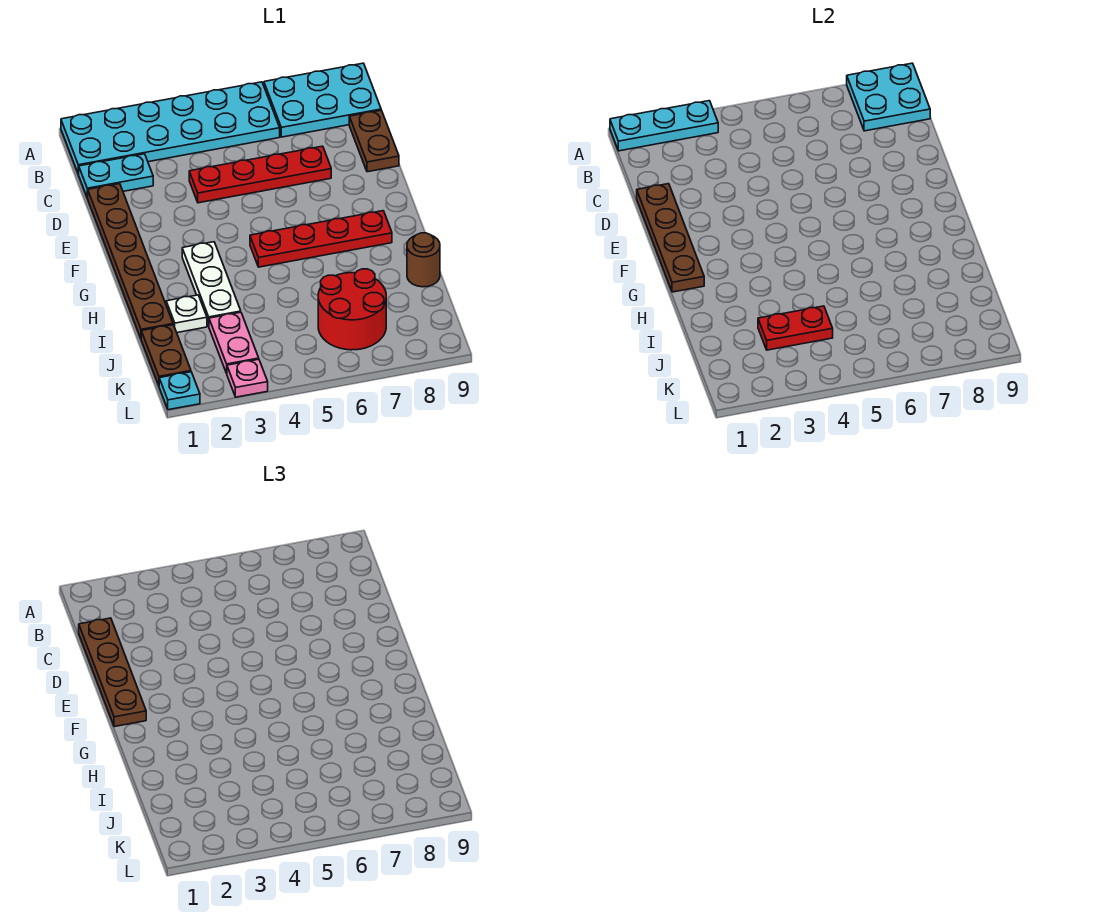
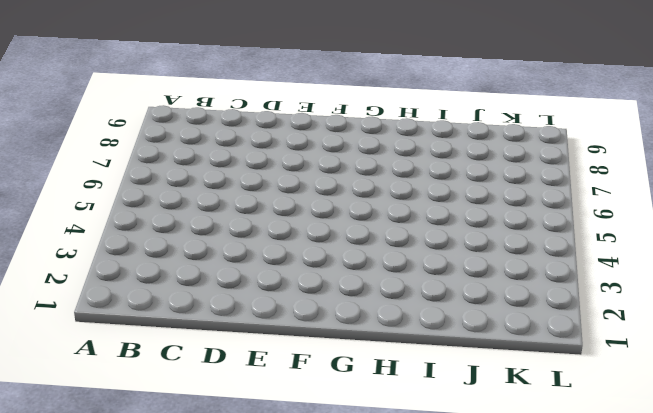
none -> cyan 2x6 plate [61,82,280,174]
none -> cyan 2x3 plate [264,63,381,137]
none -> cyan 1x2 plate [78,154,153,198]

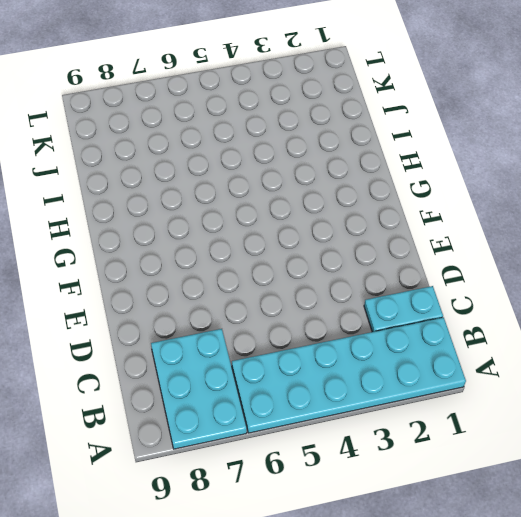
cyan 2x3 plate [151,329,247,449] -> cyan 2x3 plate turned to [264,63,381,137]
none -> brown 1x2 plate [349,110,399,172]
none -> brown 1x6 plate [88,184,173,338]
none -> red 1x4 plate [189,146,331,203]

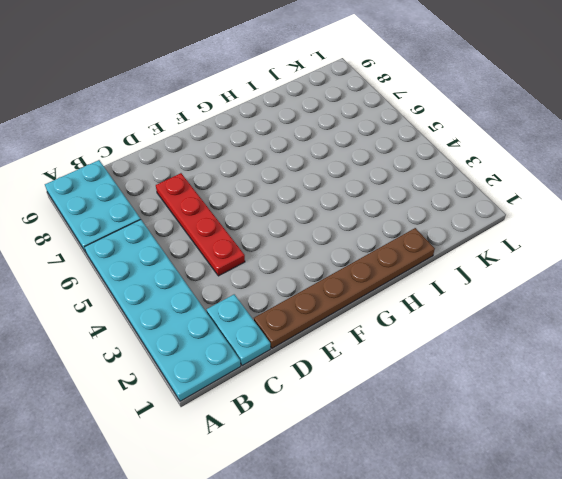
none -> brown 1x2 plate [349,110,399,172]
none -> white 1x3 plate [182,242,241,326]
none -> red 1x4 plate [250,211,392,267]

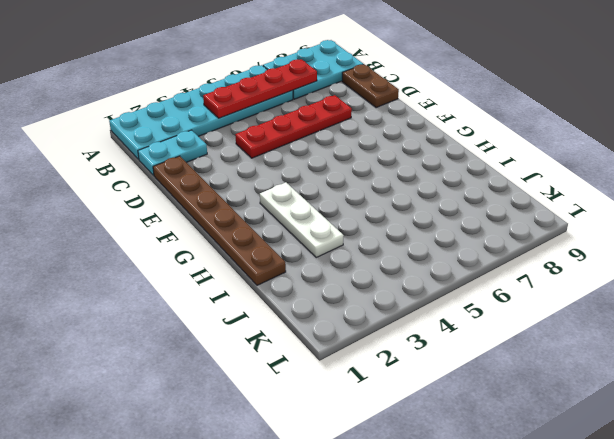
red 1x4 plate [203,59,317,118] -> red 1x4 plate moved to [250,211,392,267]
none -> white 1x1 plate [166,295,207,333]
none -> brown 1x1 round brick [407,233,440,287]
none -> brown 1x2 plate [141,325,191,385]

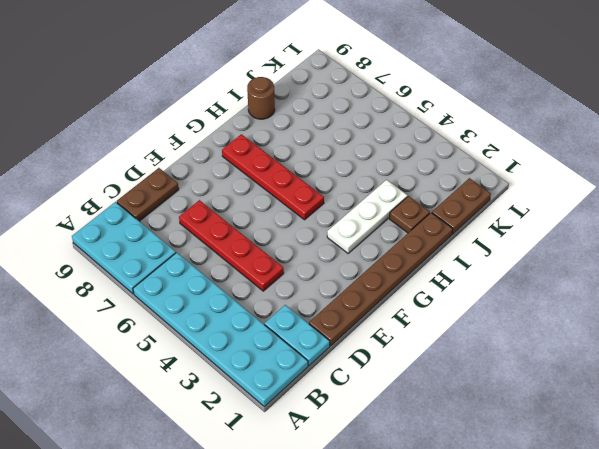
brown 1x1 plate [389,196,430,233] -> white 1x1 plate [166,295,207,333]
none -> pink 1x2 plate [209,312,259,373]
none -> red 2x2 round brick [318,269,386,350]
none -> cyan 1x1 plate [159,372,200,410]

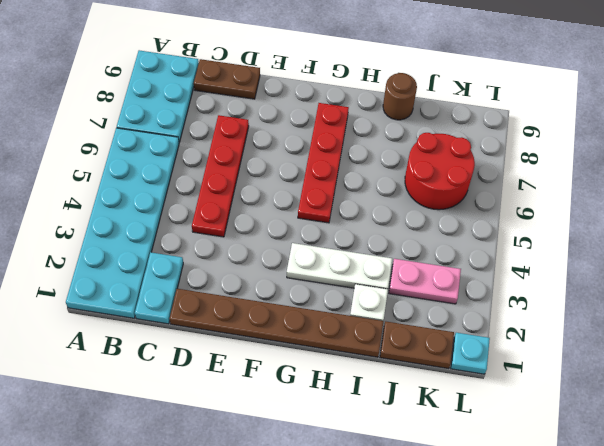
none -> pink 1x1 plate [227,359,268,397]
none -> cyan 1x3 plate [610,101,718,151]
none -> cyan 2x2 plate [847,63,930,131]

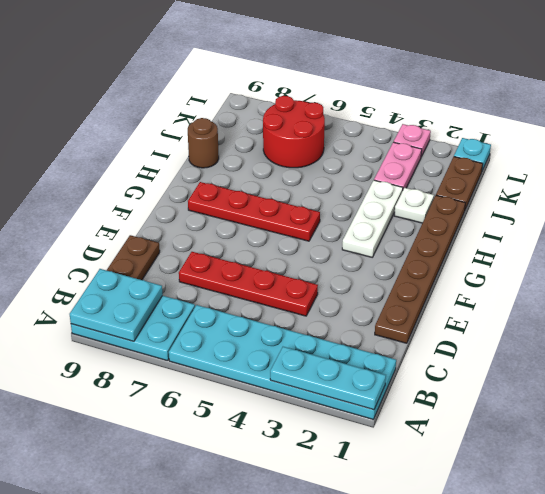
none -> cyan 1x2 plate [78,154,153,198]
none -> brown 1x4 plate [637,184,704,292]
none -> red 1x2 plate [758,306,833,350]

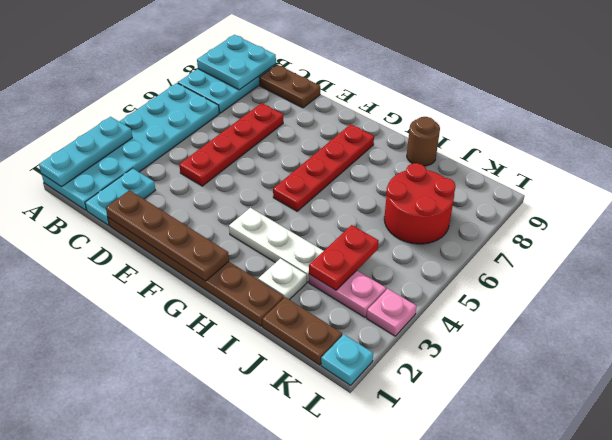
none -> brown 1x4 plate [79,618,146,727]

